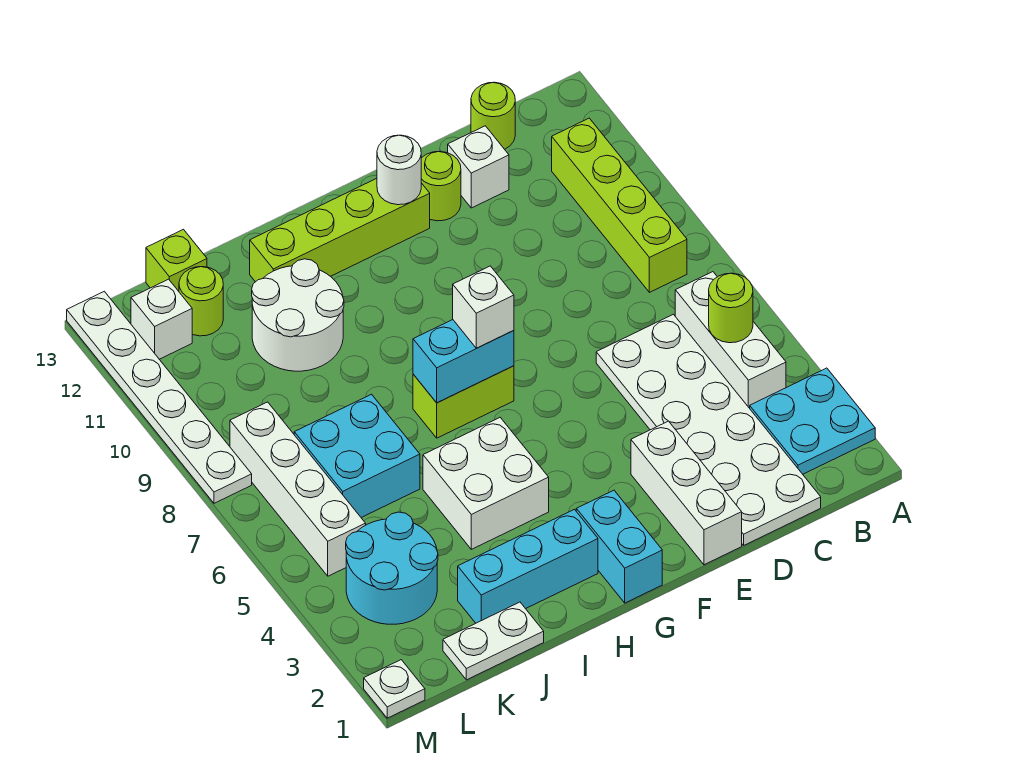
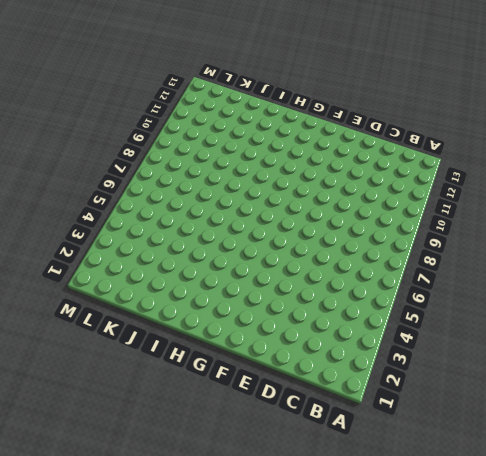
none -> cyan 2x2 plate [750,368,875,474]
none -> white 1x3 brick [675,272,786,408]
none -> lime 1x4 brick [552,118,687,292]

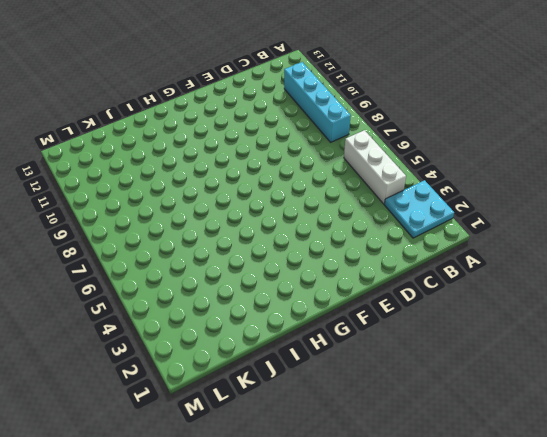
cyan 1x4 brick [284,62,351,142] -> lime 1x4 brick [552,118,687,292]
none -> white 2x6 plate [596,314,821,545]
none -> lime 1x1 round brick [471,82,515,149]
none -> white 1x1 brick [448,126,509,208]

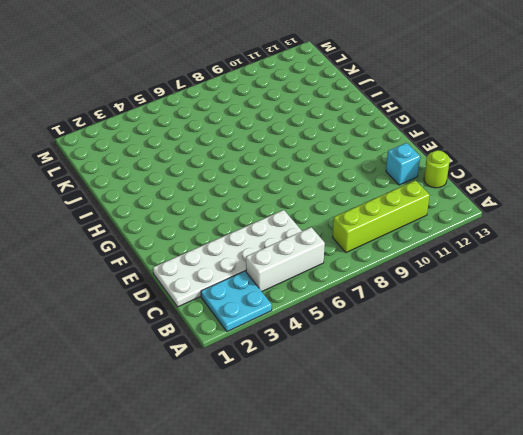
cyan 1x1 brick [386,143,420,185] -> white 1x1 brick [448,126,509,208]
none -> white 1x3 brick [631,421,742,565]
none -> lime 1x1 round brick [421,151,461,221]
none -> lime 1x4 brick [250,178,430,282]

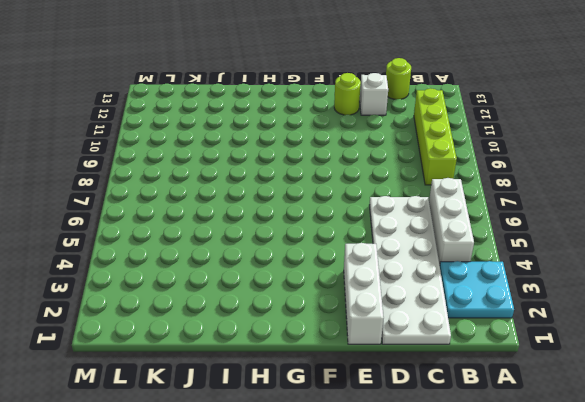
none -> lime 1x4 brick [250,178,430,282]
none -> cyan 1x2 brick [576,490,662,603]
none -> lime 1x2 brick [413,366,514,438]

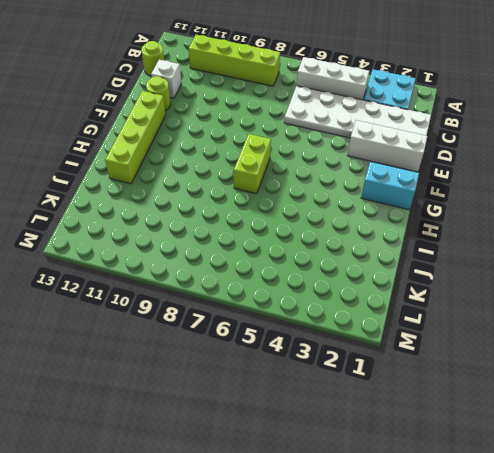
none -> cyan 1x3 brick [458,509,598,623]
none -> white 2x2 brick [423,418,549,549]
none -> white 2x2 round brick [252,259,344,371]

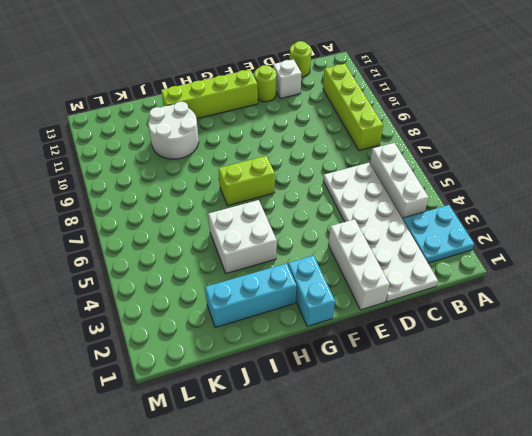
none -> white 1x2 plate [443,602,544,680]
none -> cyan 2x2 brick [294,394,420,517]
none -> cyan 2x2 round brick [346,512,438,624]

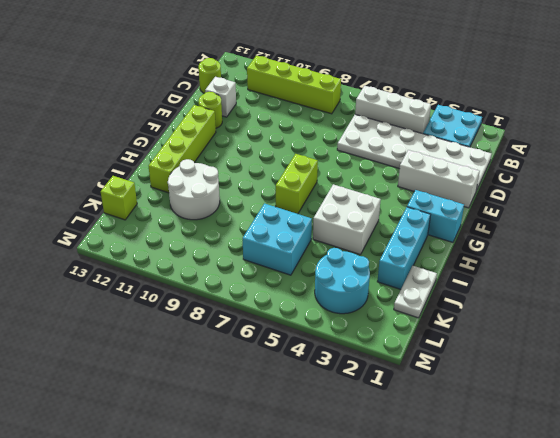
none -> lime 1x1 round brick [179,267,223,336]
none -> white 1x4 brick [230,402,366,576]
none -> white 1x1 brick [131,279,192,359]

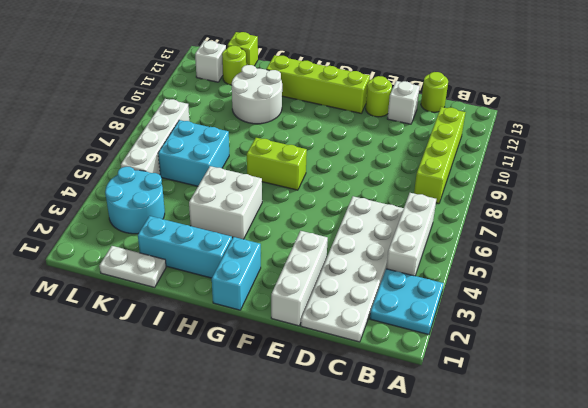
none -> white 1x1 plate [364,660,425,718]
none -> white 1x6 plate [67,291,252,503]
none -> lime 1x1 round brick [709,273,753,343]

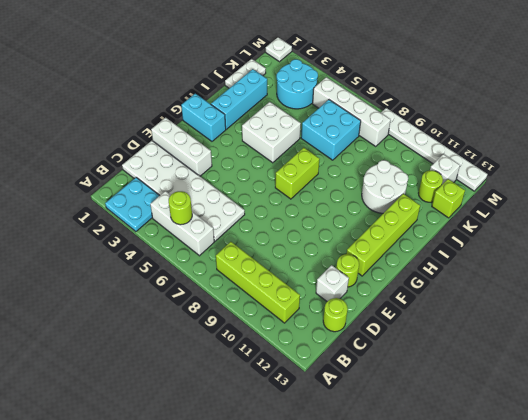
none -> white 1x1 round brick [377,135,421,205]
none -> cyan 1x2 brick [413,320,514,403]
none -> white 1x1 brick [453,266,514,348]

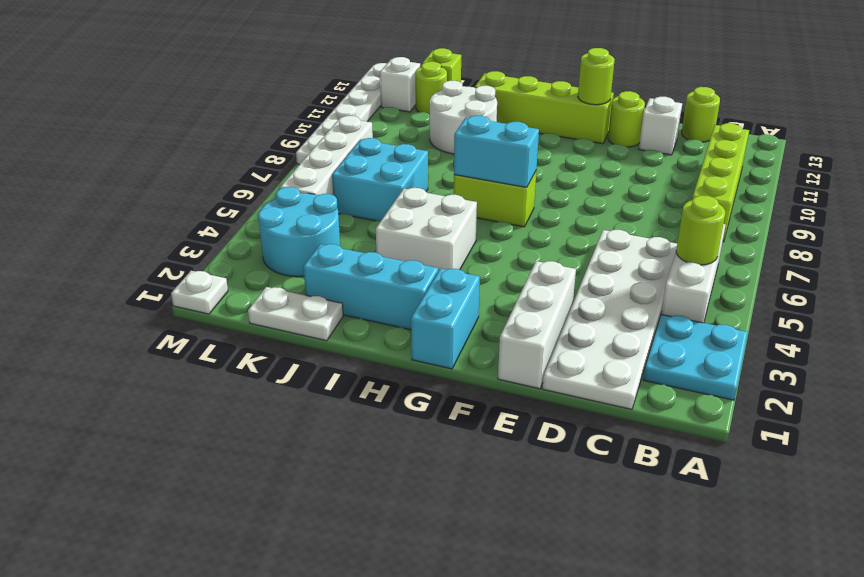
lime 1x1 round brick [578,48,615,105] -> white 1x1 round brick [377,135,421,205]
none -> white 1x1 brick [453,266,514,348]

